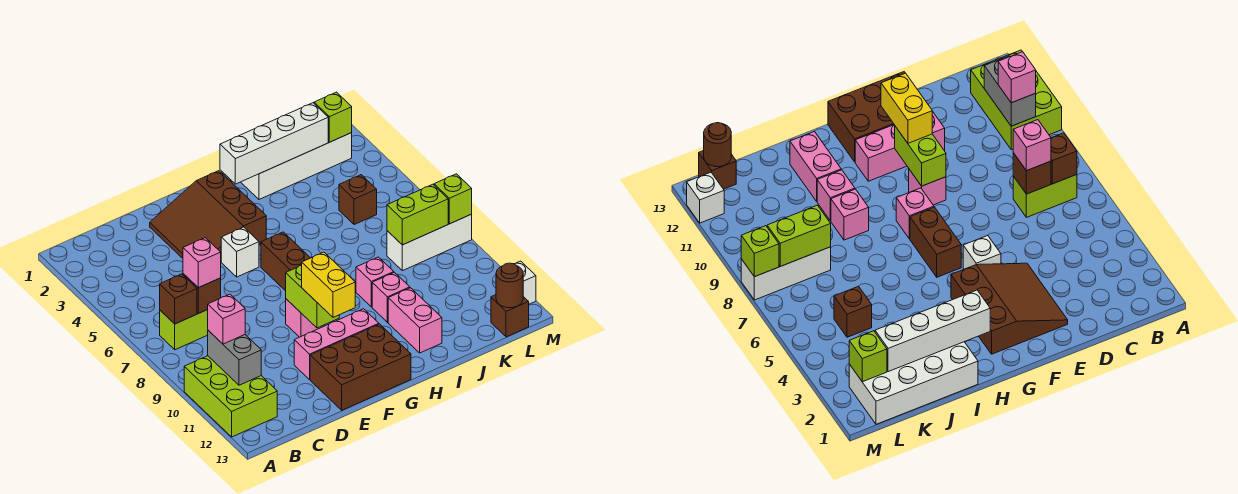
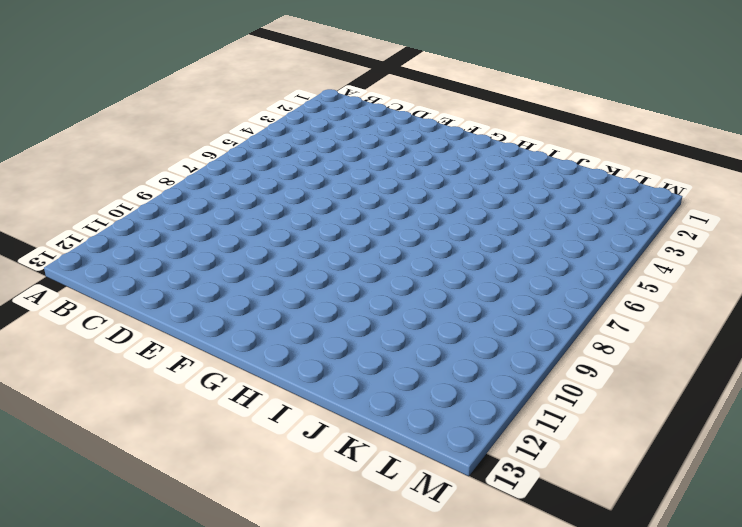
none -> lime 2x3 brick [184,356,277,437]
none -> lime 1x2 brick [160,310,208,350]
none -> brown 3x3 slope [150,171,266,258]

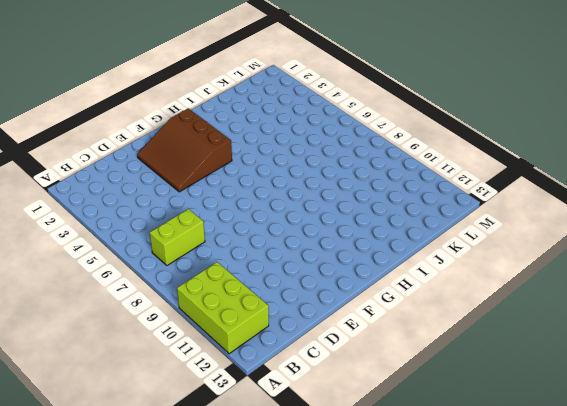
none -> pink 1x3 brick [294,309,379,379]
none -> brown 2x3 brick [310,324,411,410]
none -> white 1x1 brick [221,227,259,277]

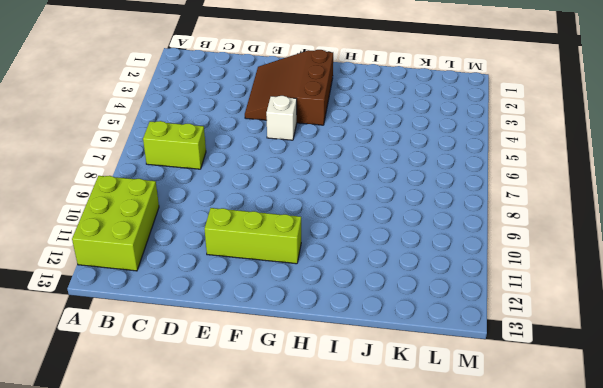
lime 1x3 brick [205,208,301,264] -> pink 1x3 brick [294,309,379,379]
none -> brown 2x3 brick [310,324,411,410]
none -> pink 1x1 brick [286,299,323,337]
none -> brown 1x2 brick [261,232,310,291]

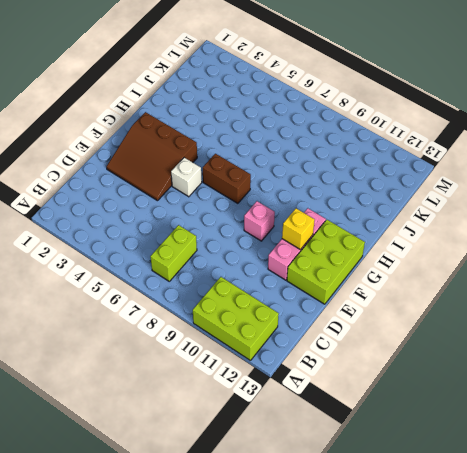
lime 2x3 brick [287,220,365,304] -> brown 2x3 brick [310,324,411,410]
yellow 1x1 brick [282,208,314,249] -> none
none -> pink 1x1 brick [896,188,934,239]
none -> white 2x4 brick [241,133,352,199]
none -> pink 1x1 brick [356,257,394,307]

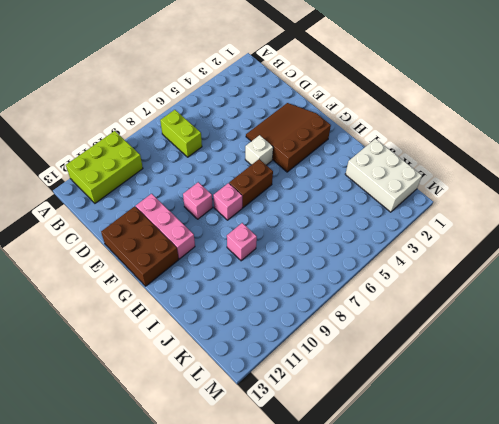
white 2x3 brick [345,139,422,212] -> white 2x4 brick [241,133,352,199]
none -> pink 1x1 brick [372,272,410,322]
none -> pink 1x2 brick [388,288,442,353]
none -> brown 1x1 brick [339,175,377,225]

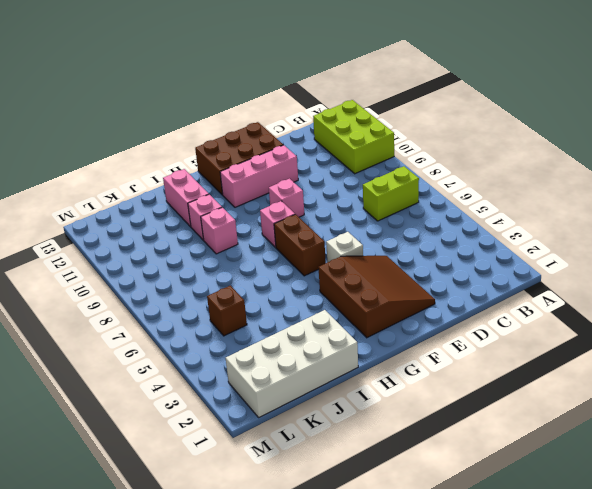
none -> white 1x3 brick [387,214,472,271]
none -> brown 1x1 brick [491,295,529,337]
none -> white 1x1 brick [515,261,536,304]

